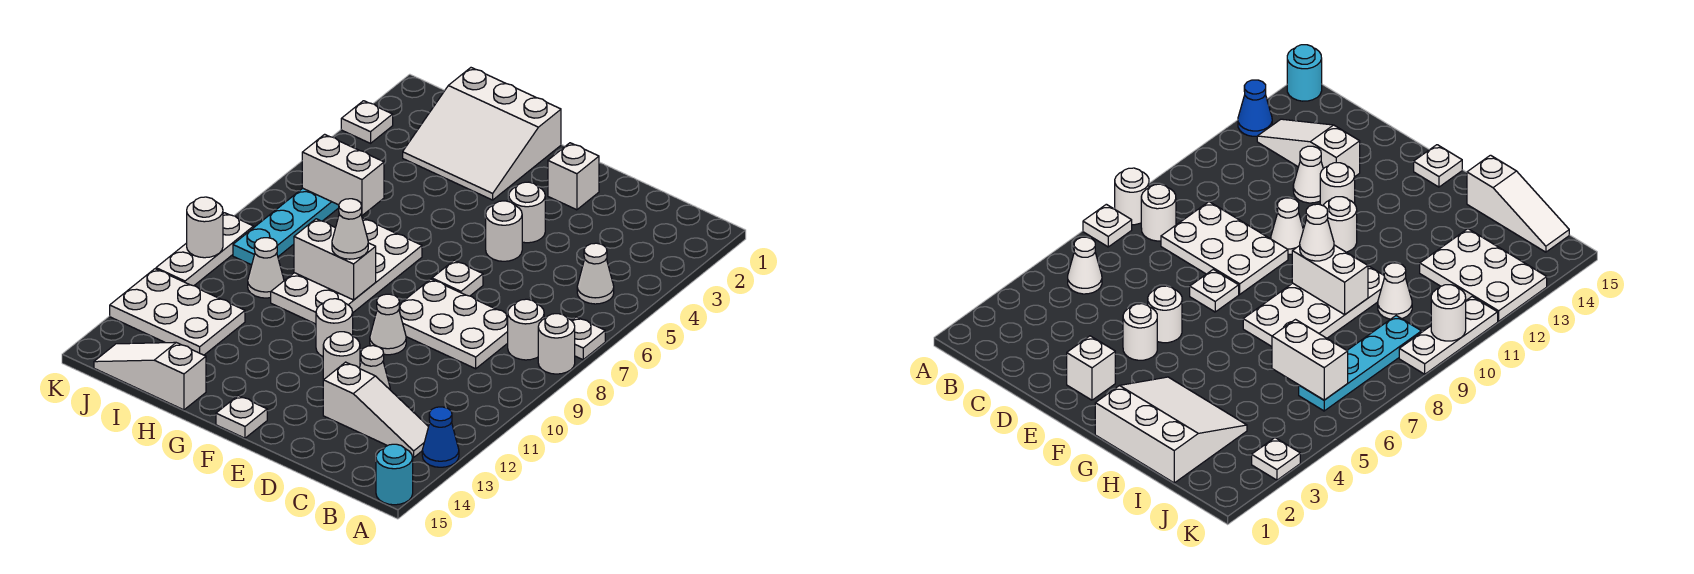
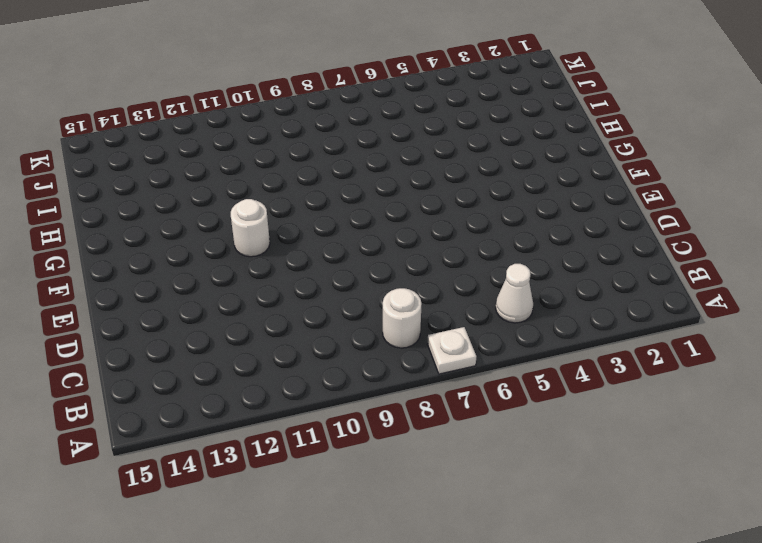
none -> white 1x1 round brick [538,314,575,374]
none -> blue 1x1 cone [422,407,459,467]
none -> cyan 1x1 round brick [376,444,413,505]

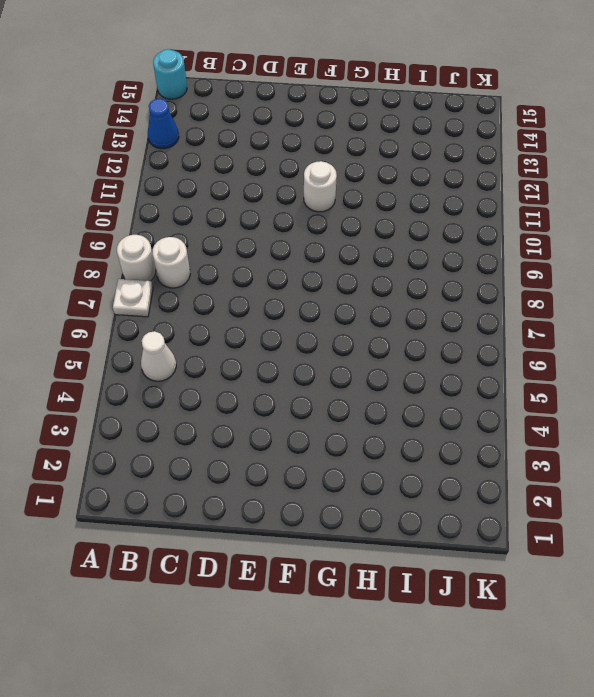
none -> white 1x3 slope [323,362,429,458]
none -> white 2x3 plate [399,279,508,369]
none -> white 1x1 cone [360,346,390,389]

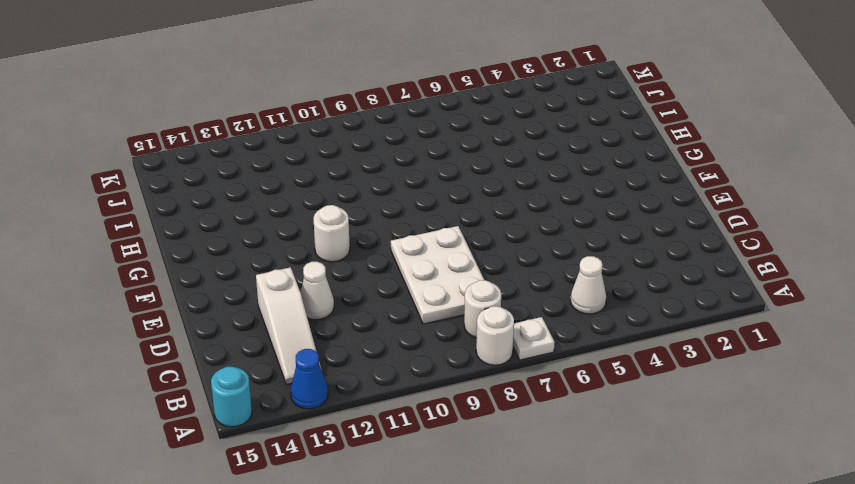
none -> white 1x1 brick [548,143,599,210]
none -> white 1x1 round brick [509,182,545,243]
none -> white 1x1 round brick [486,201,522,261]

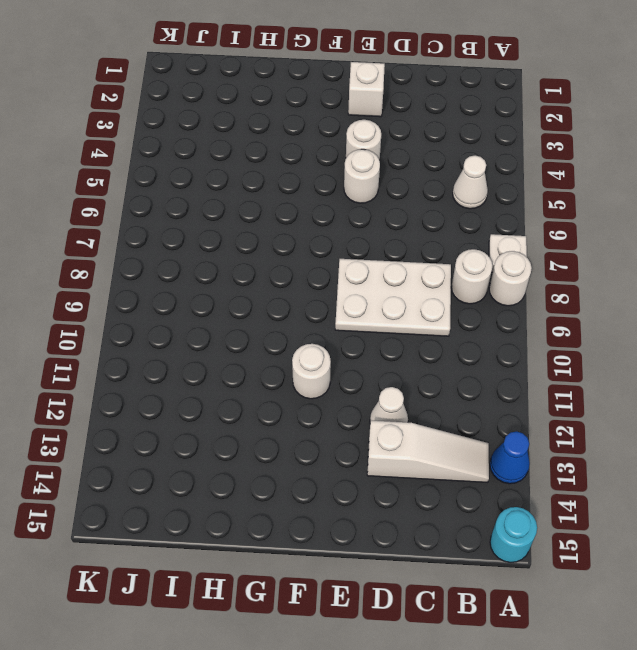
none -> white 1x1 plate [432,260,483,296]
none -> white 1x1 cone [370,294,406,355]
none -> white 1x1 round brick [323,332,360,380]

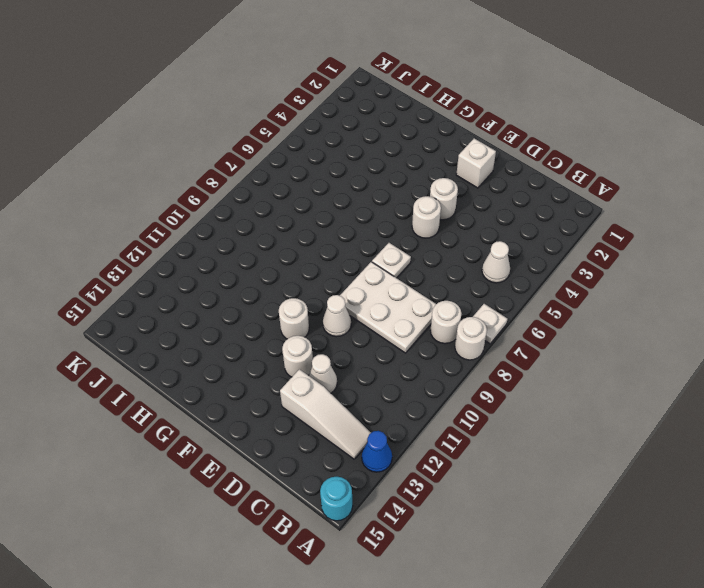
none -> white 1x1 plate [216,396,267,438]
none -> white 3x3 slope [403,68,561,200]
none -> white 2x4 plate [271,218,422,324]

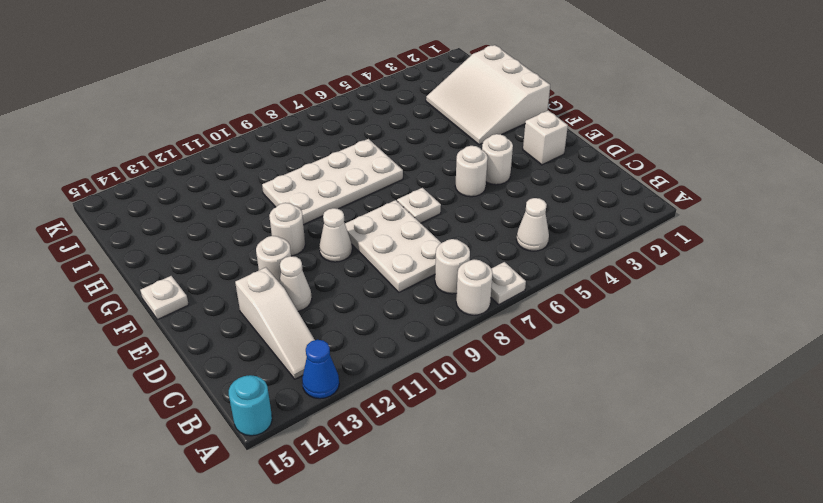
none -> white 1x3 slope [94,342,206,410]
none -> white 1x1 cone [248,238,284,298]
none -> white 2x3 plate [110,269,245,355]

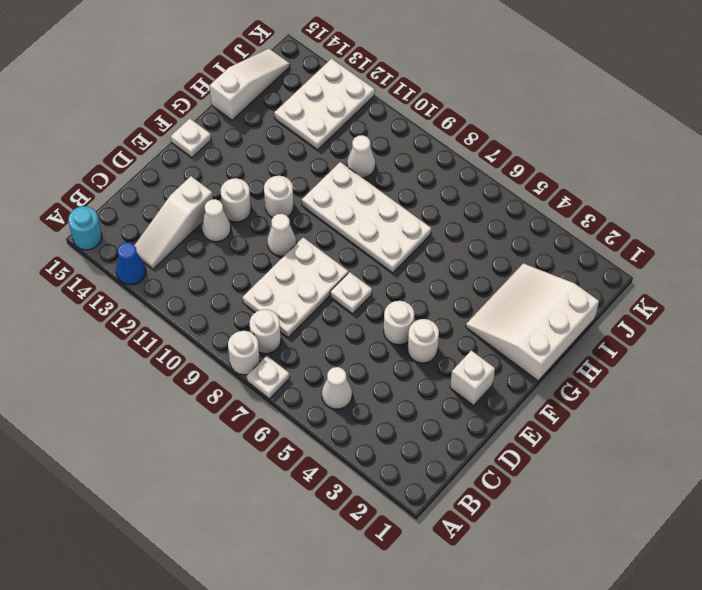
none -> cyan 1x4 plate [233,188,339,265]
none -> white 1x1 plate [341,101,393,143]
none -> white 1x3 plate [156,213,254,286]

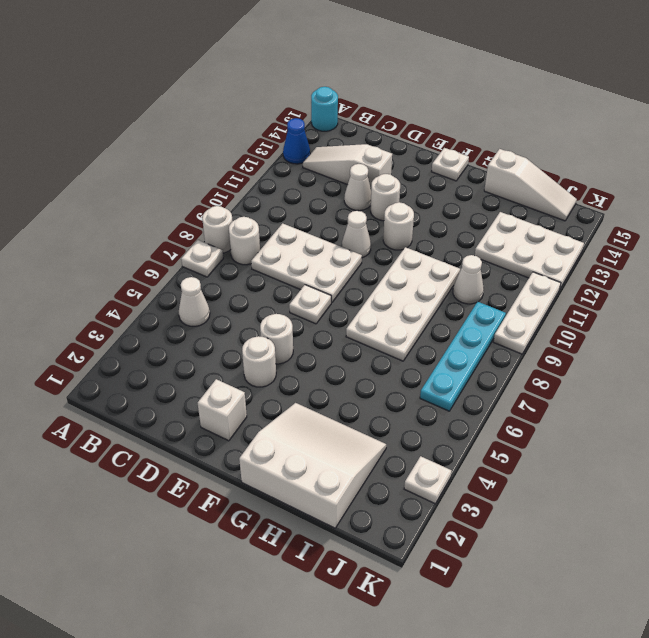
none -> white 1x2 brick [294,219,376,300]
none -> white 1x2 brick [302,134,384,216]
none -> white 1x1 round brick [187,197,223,258]

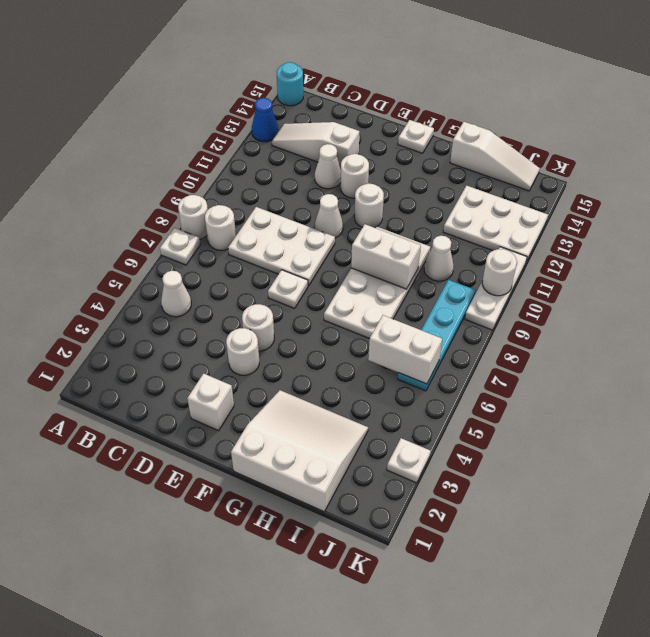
none -> white 1x1 cone [332,199,368,259]

